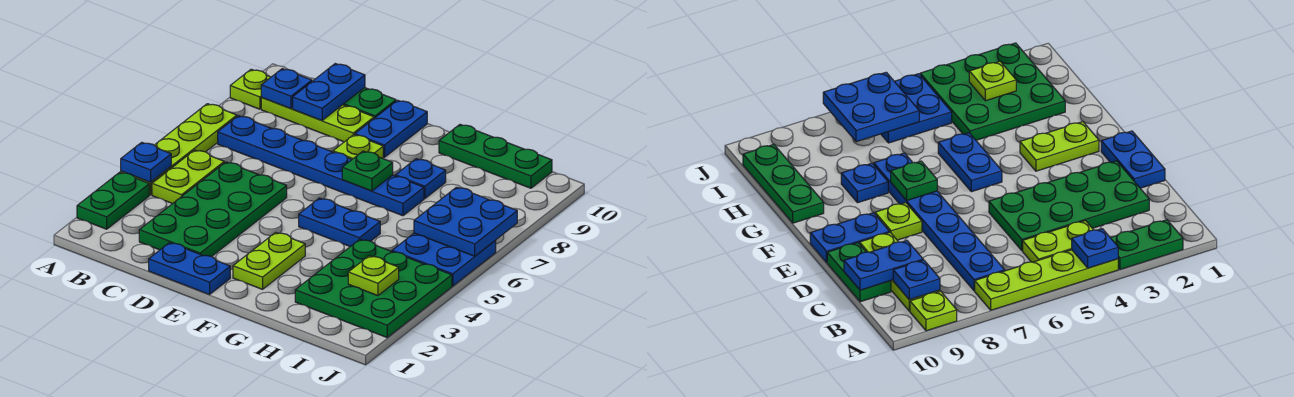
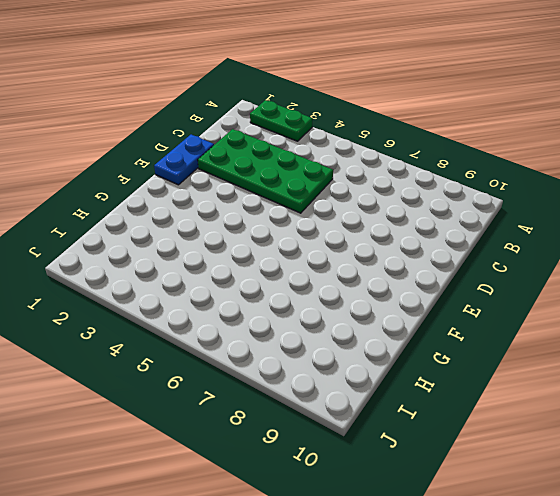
none -> lime 1x4 plate [121,104,237,195]
none -> lime 1x1 plate [230,69,271,109]
none -> lime 1x2 plate [152,150,224,204]

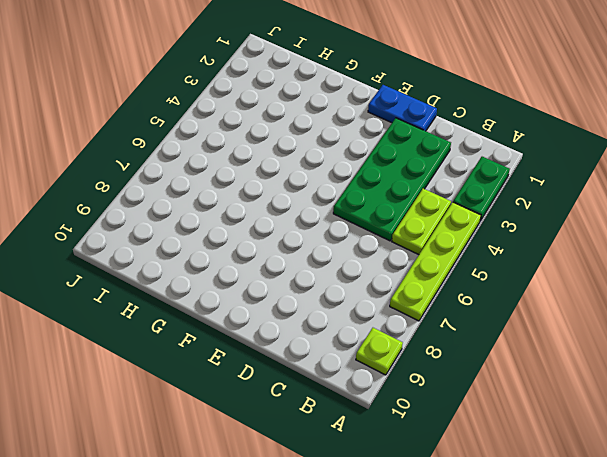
none -> blue 1x6 plate [218,116,424,216]
none -> lime 1x3 plate [261,98,374,142]
none -> green 1x2 plate [343,88,396,118]

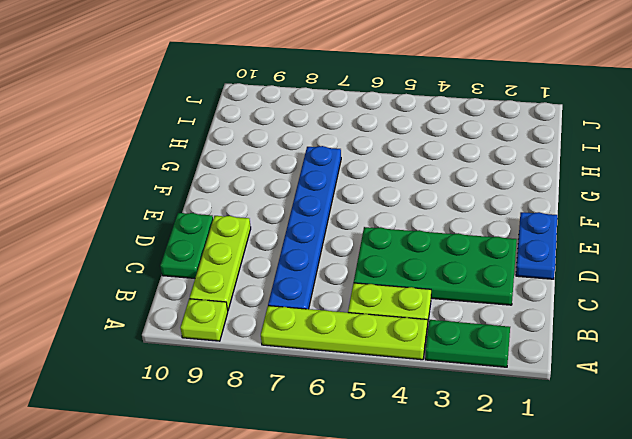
none -> lime 1x1 plate [333,135,383,159]
none -> blue 1x2 plate [355,100,427,157]
none -> lime 1x2 plate [233,232,305,289]

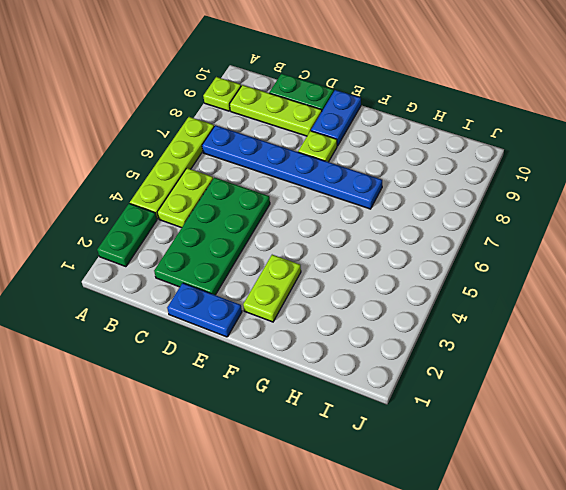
none -> blue 1x2 plate [299,198,380,247]
none -> blue 1x1 plate [395,159,446,199]
none -> green 1x3 plate [439,125,552,188]

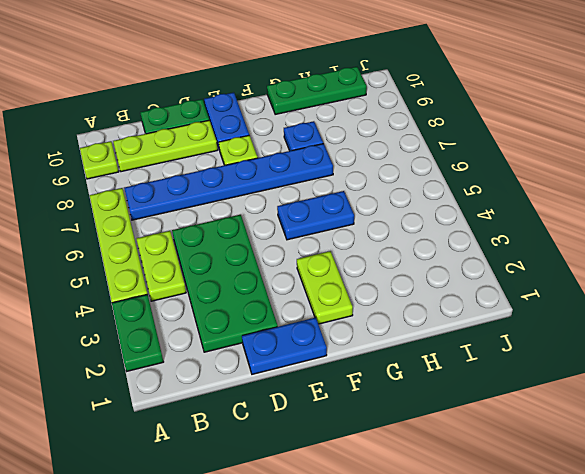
none -> green 3x3 plate [295,239,452,337]
none -> blue 2x2 plate [392,233,496,286]
none -> blue 1x1 plate [121,142,171,182]

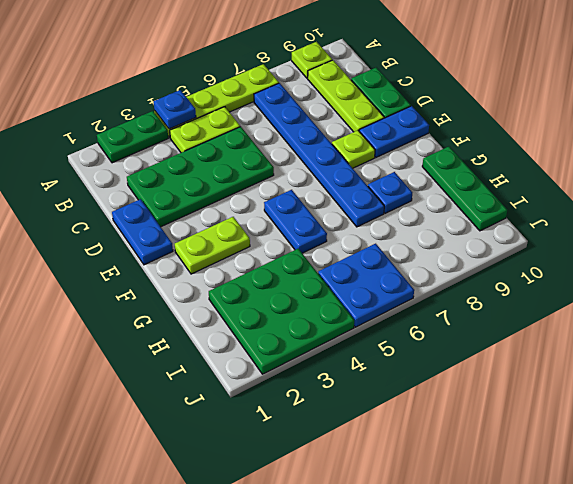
none -> blue 1x1 plate [261,69,312,108]
none -> blue 1x2 plate [293,64,365,121]
none -> green 1x1 plate [342,151,393,191]

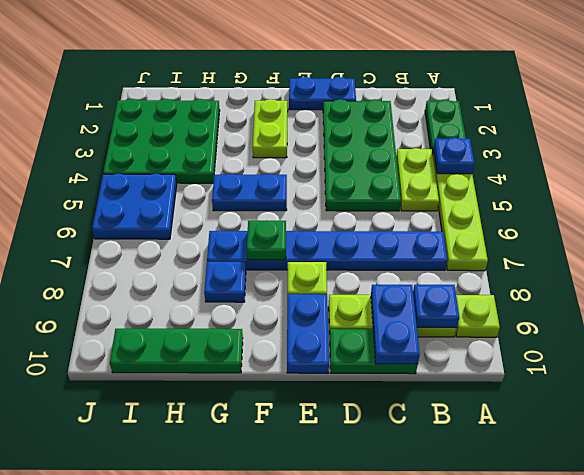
none -> lime 1x1 plate [348,256,399,296]
none -> blue 2x2 plate [414,187,517,256]

